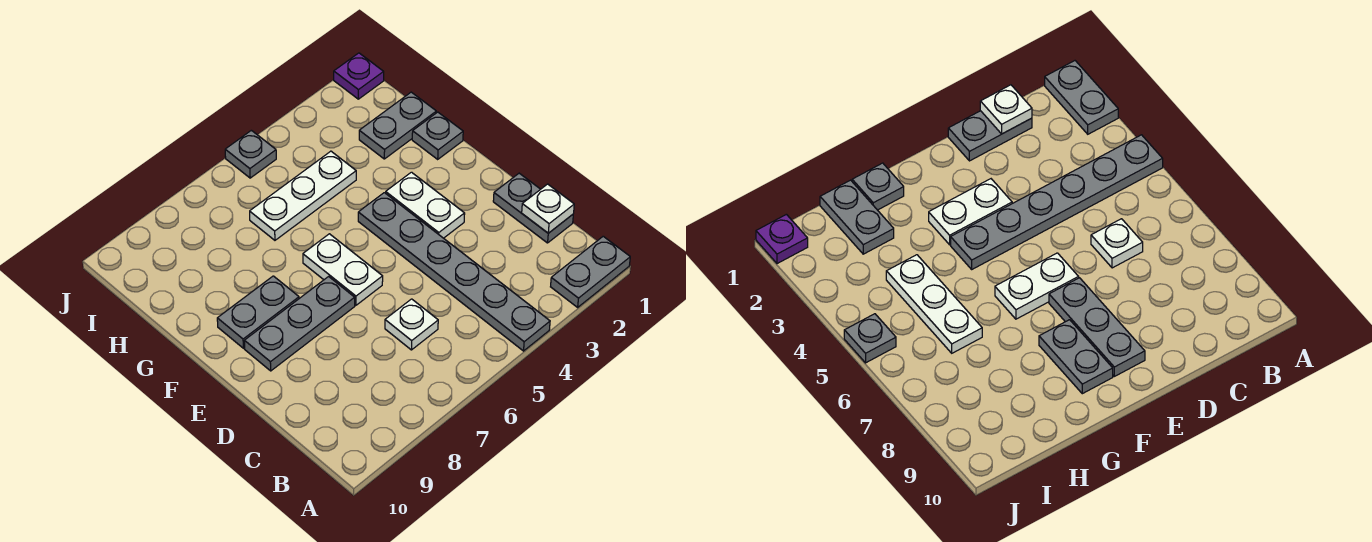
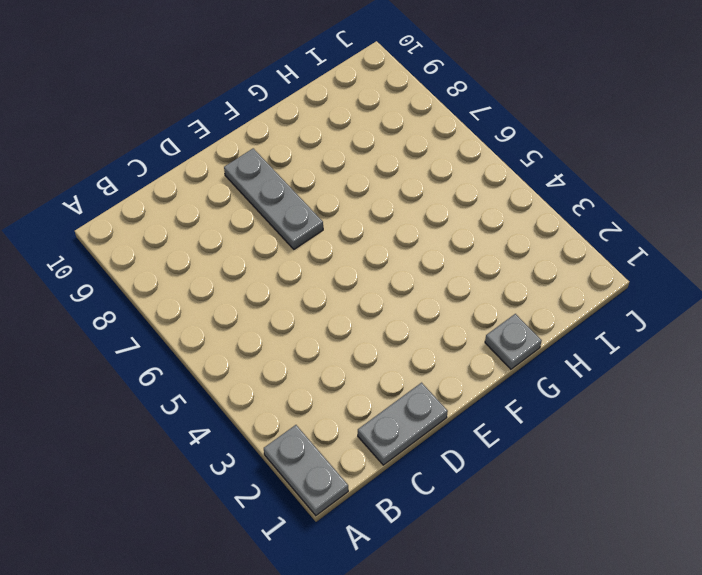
none -> grey 1x6 plate [358,193,550,351]
none -> white 1x1 plate [385,299,438,350]
none -> white 1x2 plate [386,172,465,238]

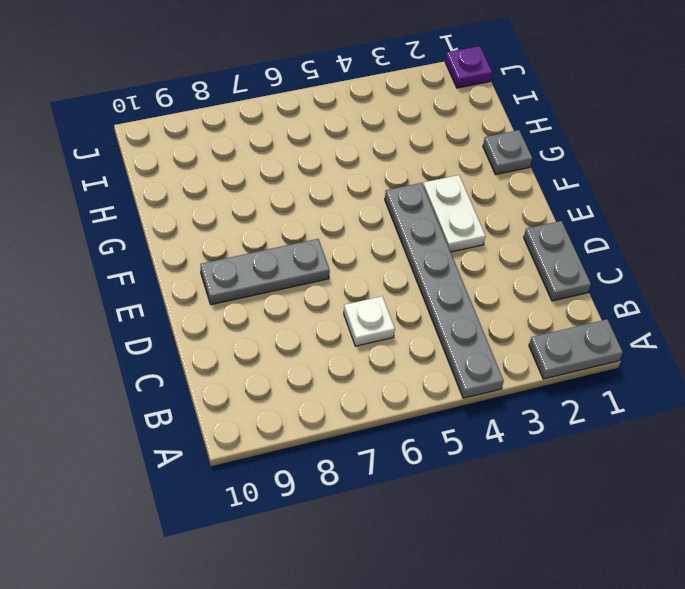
none -> white 1x2 plate [303,234,383,305]
none -> grey 1x2 plate [217,276,299,348]
none -> grey 1x2 plate [359,92,436,159]

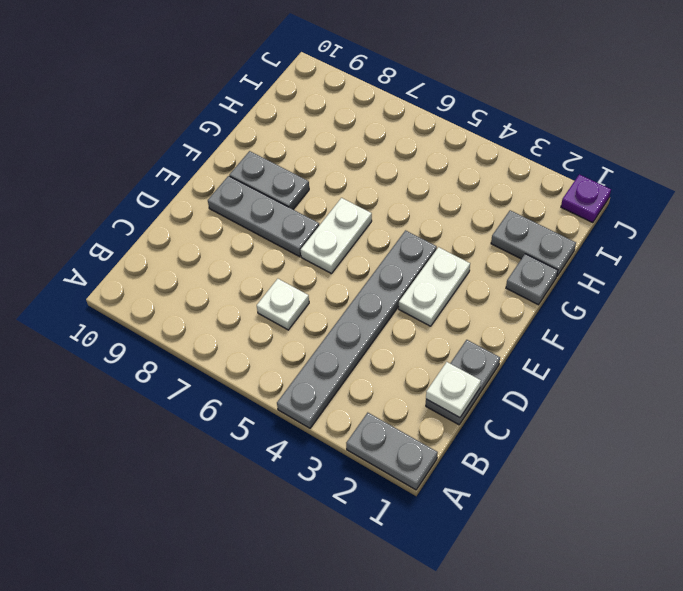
none -> white 1x3 plate [250,151,356,240]
none -> grey 1x1 plate [225,130,276,178]

